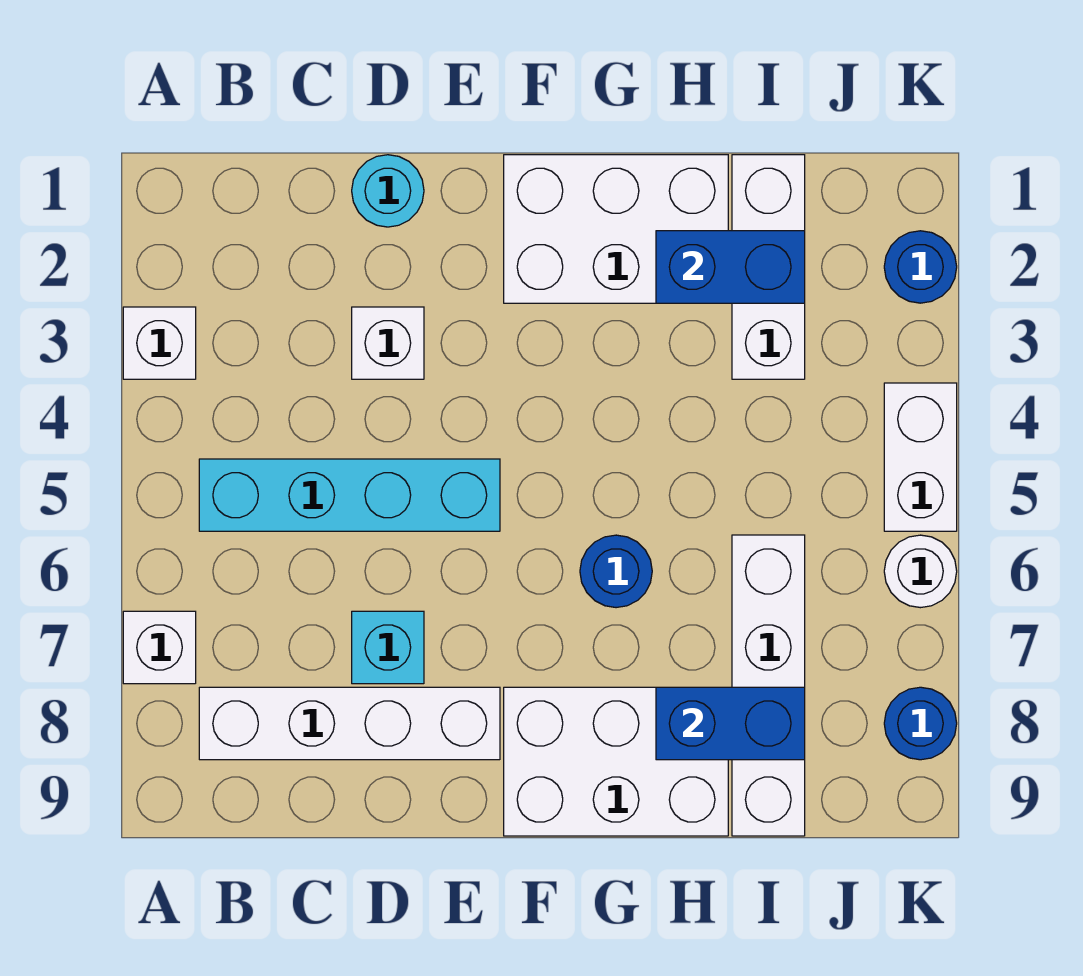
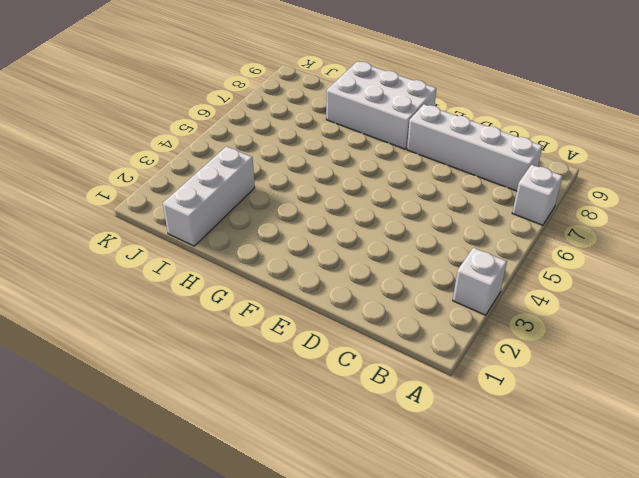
none -> cyan 1x4 brick [199,459,500,531]
none -> cyan 1x1 round brick [352,155,424,227]
none -> white 1x1 brick [352,307,424,379]

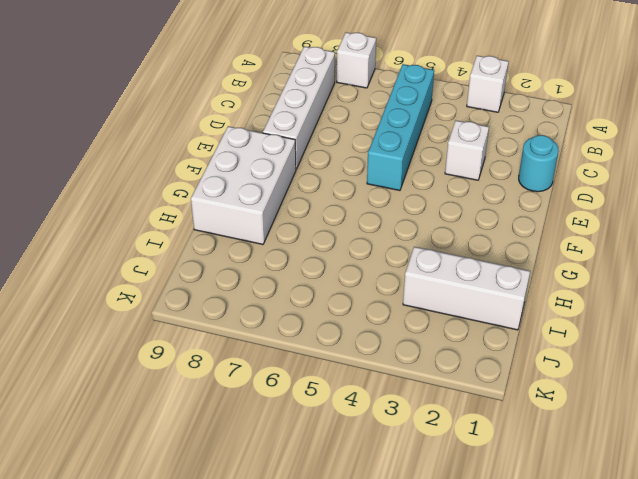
none -> cyan 1x1 brick [352,611,424,684]
none -> white 2x3 brick [504,155,728,303]
none -> blue 1x1 round brick [580,535,652,608]

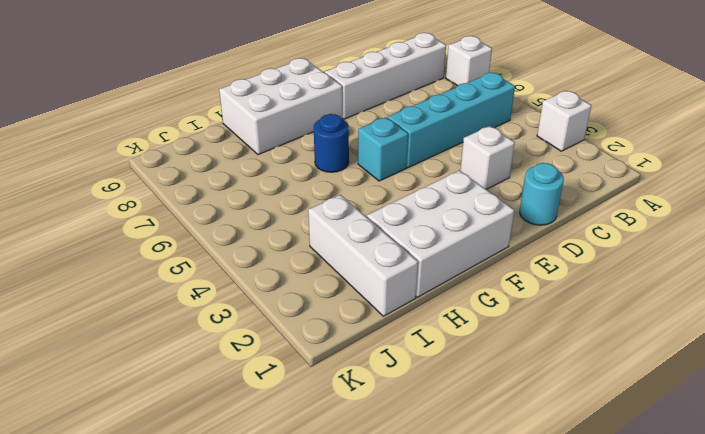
cyan 1x1 brick [358,117,408,181] -> cyan 1x1 brick moved to [352,611,424,684]
none -> white 1x4 brick [732,535,805,836]
none -> blue 1x1 round brick [884,231,957,303]
none -> white 1x2 brick [884,383,957,531]

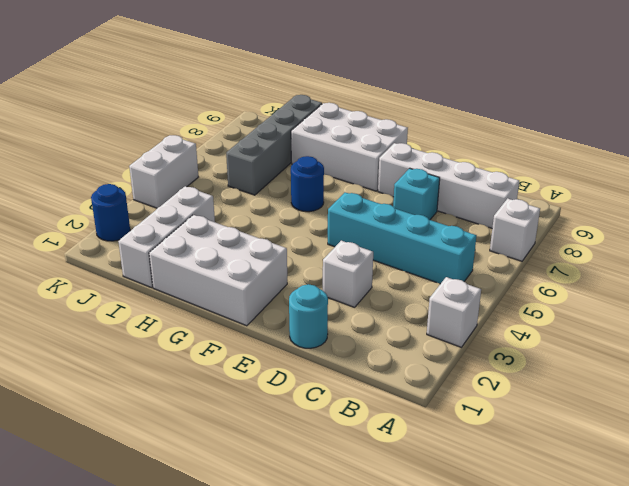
grey 1x4 brick [226,95,322,195] -> white 1x4 brick [732,535,805,836]
none -> white 1x1 round brick [884,535,957,608]
none -> blue 1x1 round brick [884,687,957,760]
none -> blue 1x2 brick [656,231,805,303]

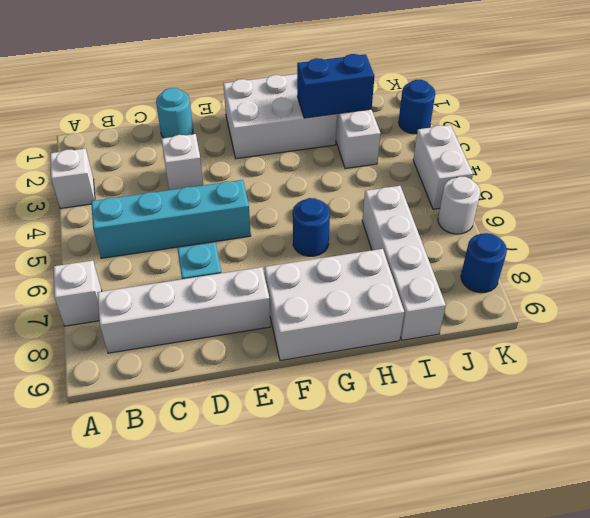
none -> blue 1x2 brick [656,687,805,760]

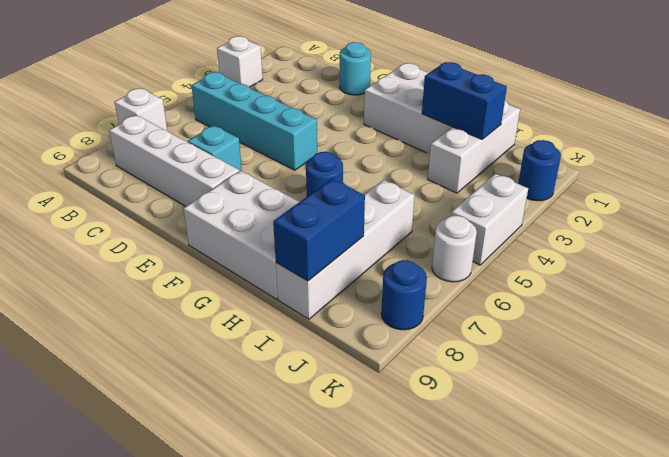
blue 1x2 brick [273,179,365,281] -> blue 1x2 brick turned to [656,687,805,760]
none -> white 1x1 brick [352,307,424,379]

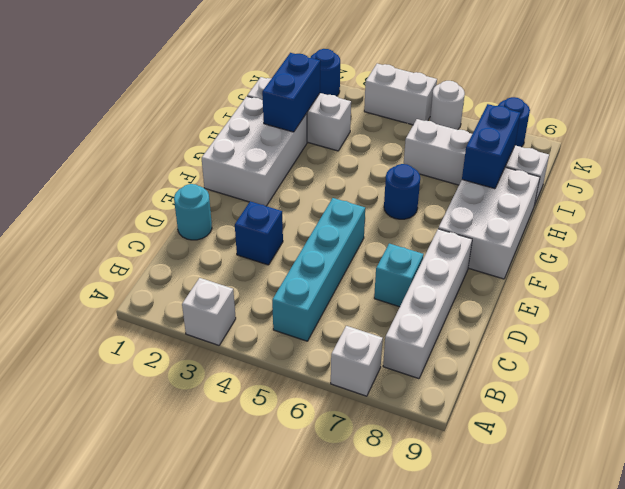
blue 1x1 brick [235,201,283,265] -> white 1x1 brick [352,307,424,379]

